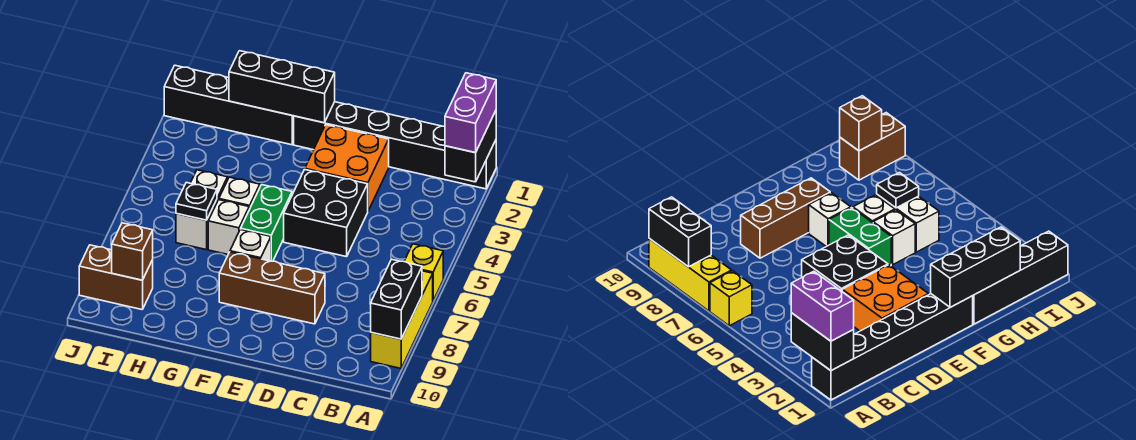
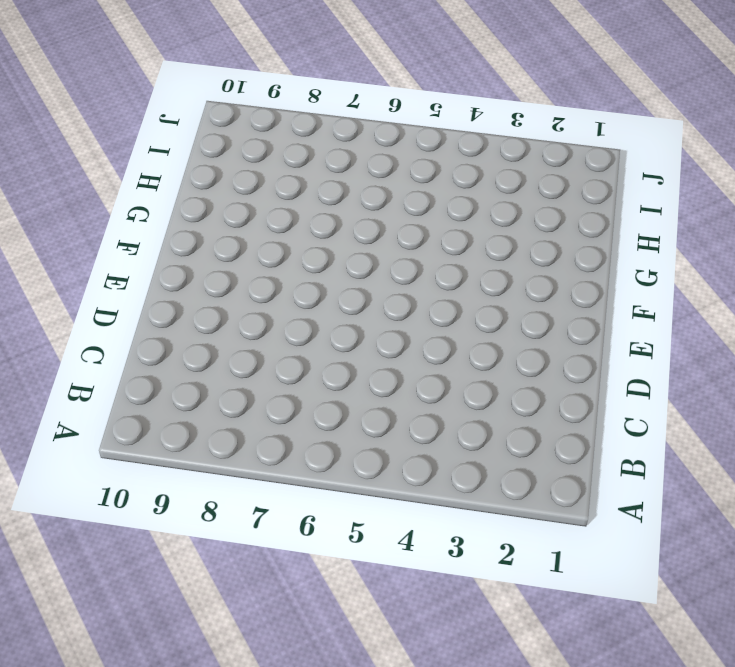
none -> black 1x6 brick [294,102,496,189]
none -> yellow 1x1 brick [404,244,443,300]
none -> yellow 1x3 brick [371,271,433,368]

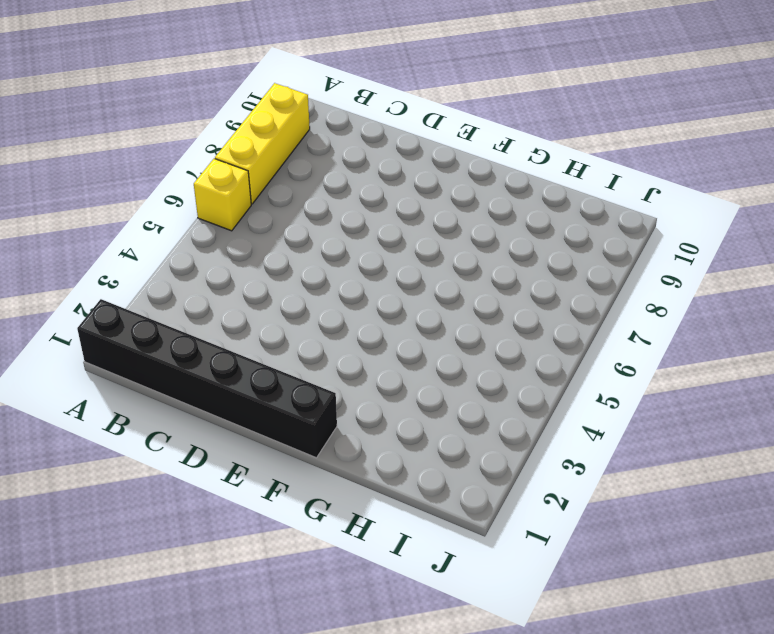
none -> orange 2x2 brick [305,125,389,211]
none -> black 2x2 brick [284,170,368,257]
none -> brown 1x3 brick [219,252,325,324]

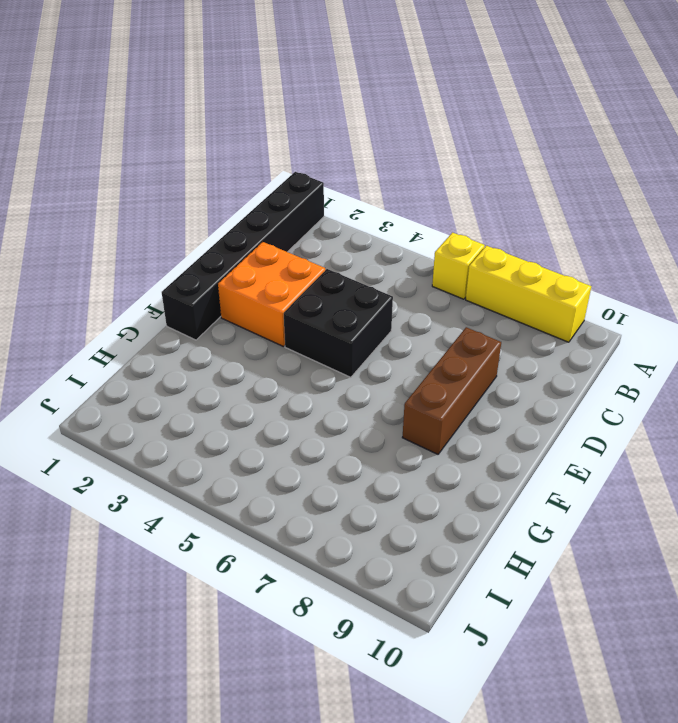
none -> green 1x2 brick [241,185,292,261]
none -> white 1x1 brick [230,229,271,261]
none -> black 1x4 brick [164,65,294,145]

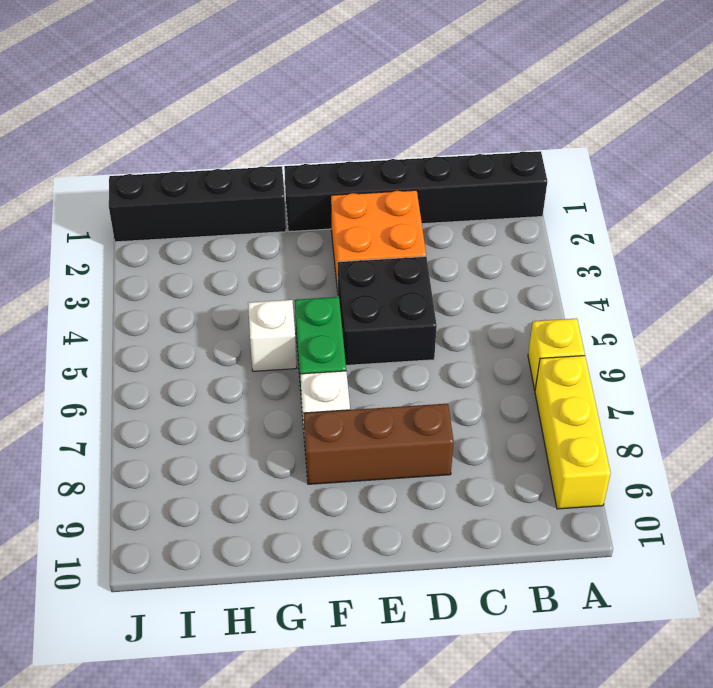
none -> white 1x1 brick [208,200,249,254]
none -> white 1x2 brick [176,170,227,250]
none -> brown 1x2 brick [79,245,153,309]

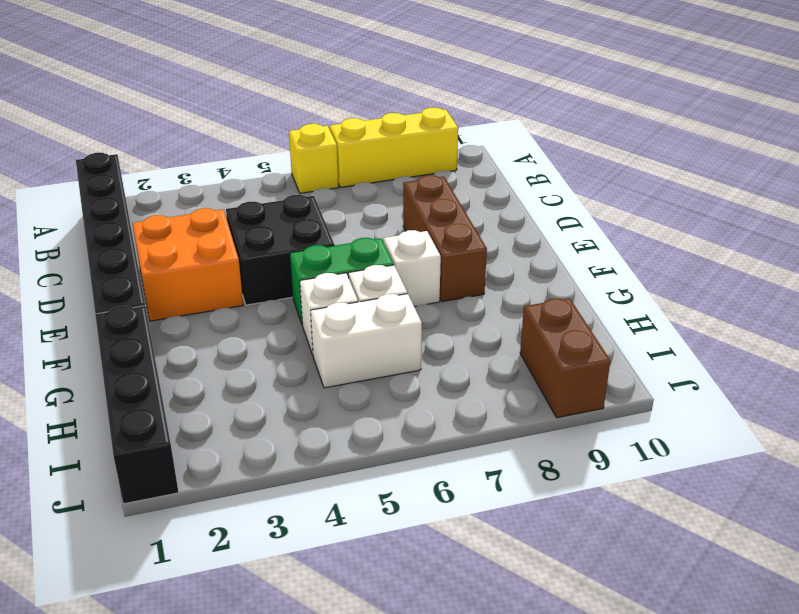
none -> black 1x2 brick [445,111,496,182]
none -> black 1x2 brick [371,259,422,339]
none -> black 1x3 brick [229,51,335,123]

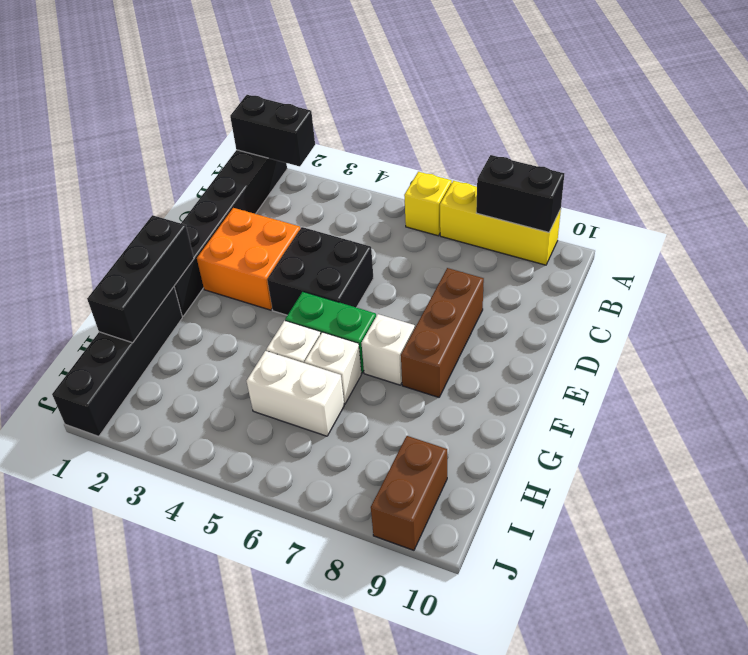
none -> black 1x1 plate [176,183,217,220]
none -> brown 1x1 brick [112,223,153,280]
none -> purple 1x2 brick [445,73,496,153]

